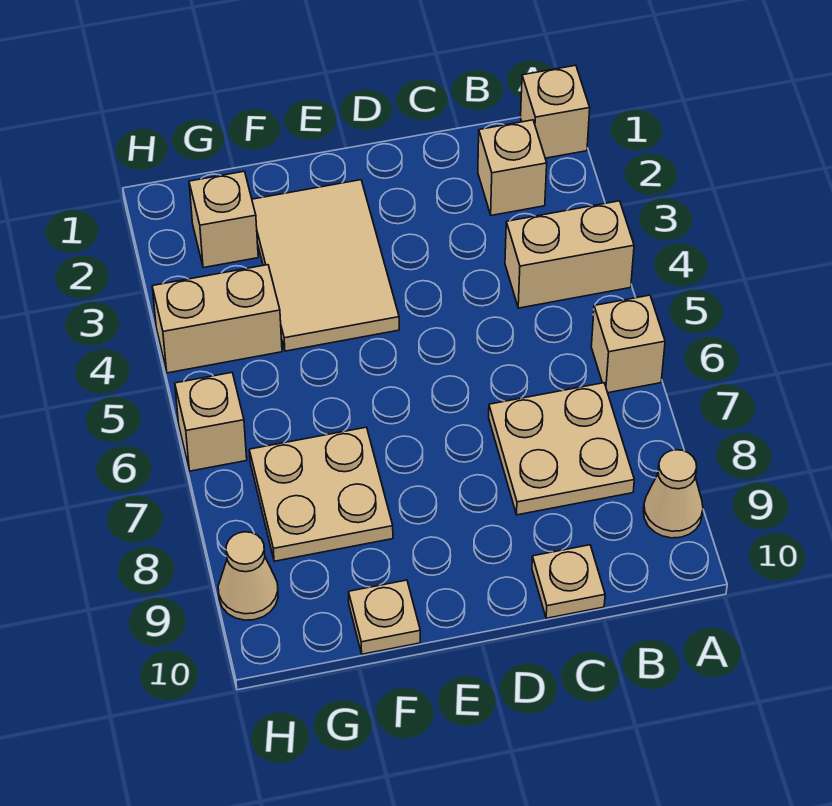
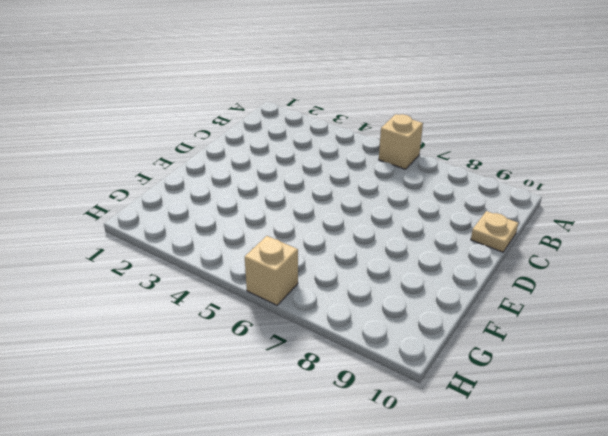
none -> tan 1x1 brick [521,65,590,158]
none -> tan 1x2 brick [505,201,634,308]
none -> tan 1x1 cone [644,450,703,538]

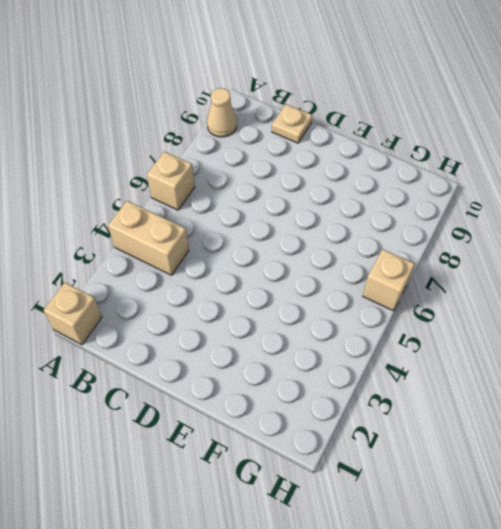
none -> tan 1x1 brick [478,120,547,215]
none -> tan 2x2 plate [489,383,634,515]
none -> tan 2x3 tile [252,180,399,351]

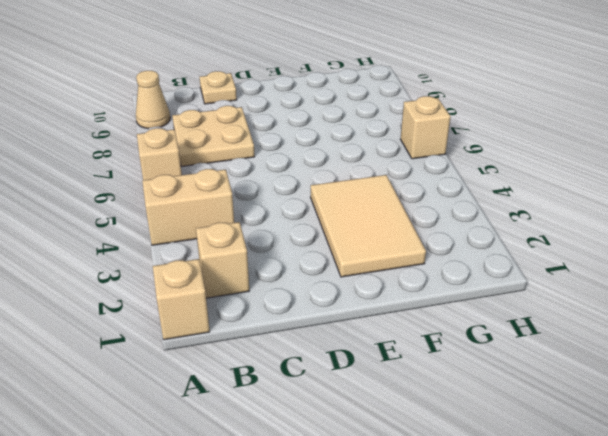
none -> tan 2x2 plate [249,427,393,561]
none -> tan 1x1 plate [349,580,420,654]
none -> tan 1x1 brick [189,171,258,268]

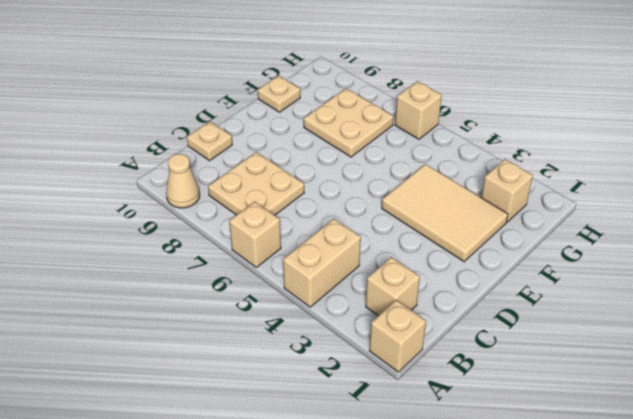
none -> tan 1x2 brick [152,265,282,373]
none -> tan 1x1 cone [218,532,278,620]

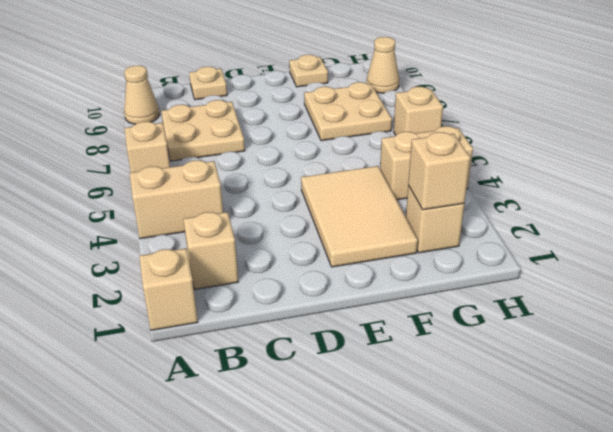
tan 1x1 brick [408,132,470,210] -> none

